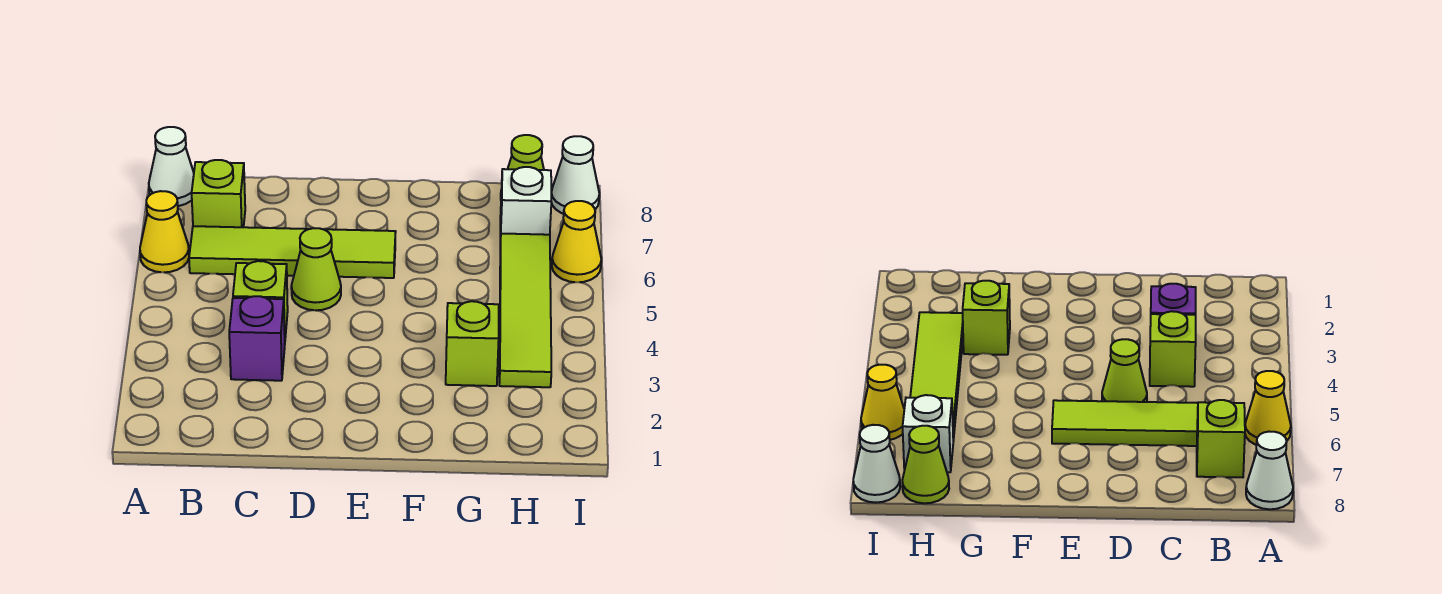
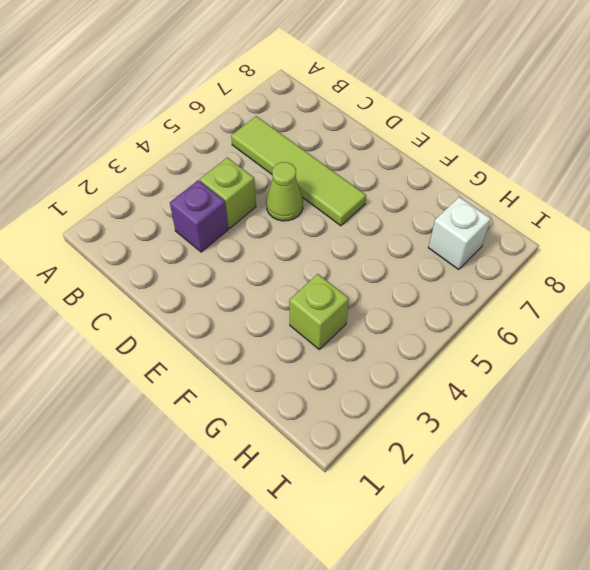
none -> yellow 1x1 cone [140,191,189,272]
none -> white 1x1 cone [149,127,194,206]
none -> lime 1x1 brick [192,160,245,227]

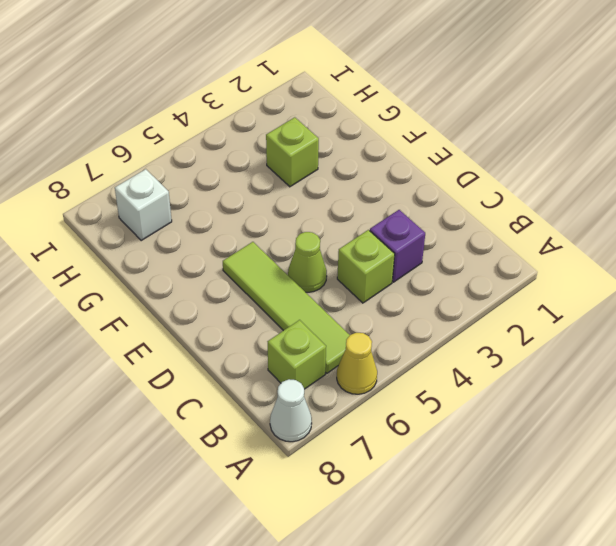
none -> lime 1x4 tile [499,234,551,387]
none -> lime 1x1 cone [508,135,544,170]
none -> yellow 1x1 cone [552,201,601,282]

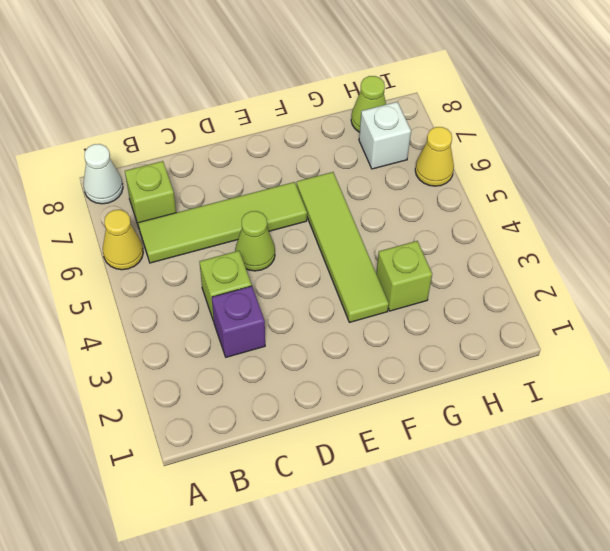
lime 1x4 tile [297,172,389,322] -> lime 1x4 tile moved to [499,234,551,387]
none -> white 1x1 cone [551,136,599,214]

